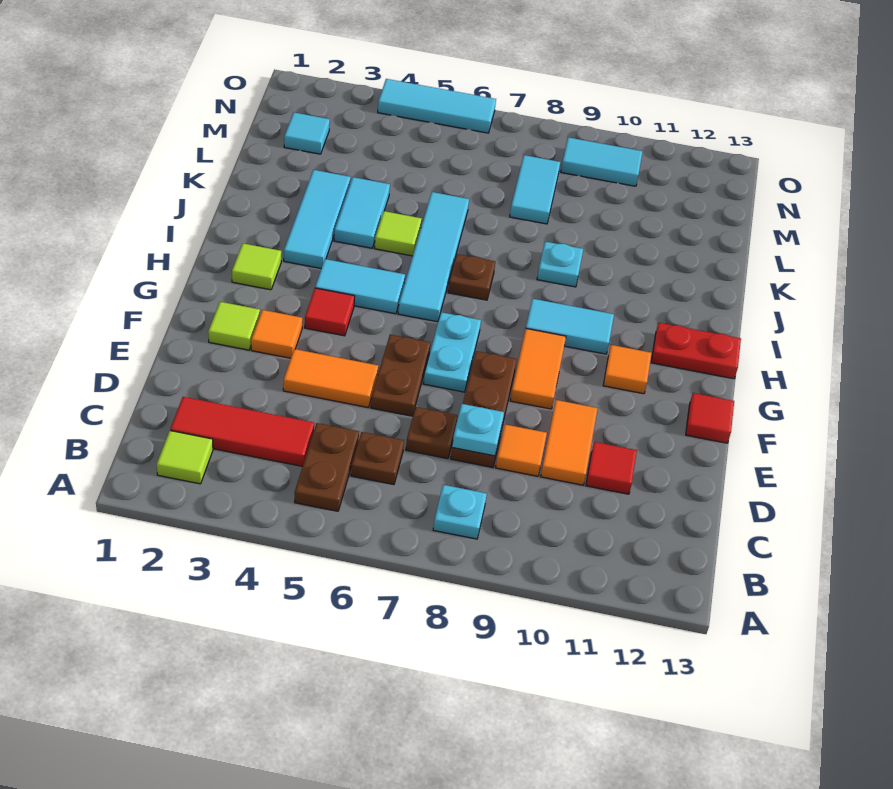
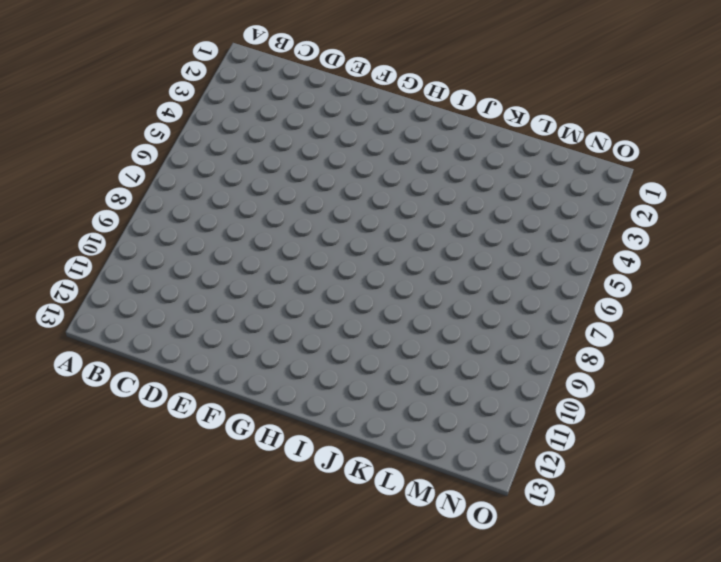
none -> lime 1x1 tile [157,431,213,484]
none -> brown 1x2 plate [295,423,359,511]
none -> cyan 1x1 plate [433,485,487,539]
none -> red 1x3 tile [170,397,314,466]

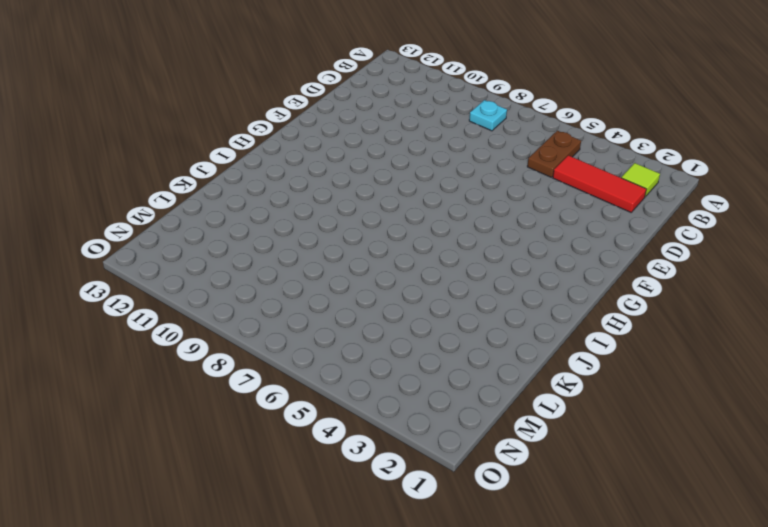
none -> brown 1x1 plate [351,432,404,485]
none -> brown 1x1 plate [406,407,458,459]
none -> brown 1x3 plate [451,351,517,467]
none -> orange 1x1 tile [496,424,547,476]

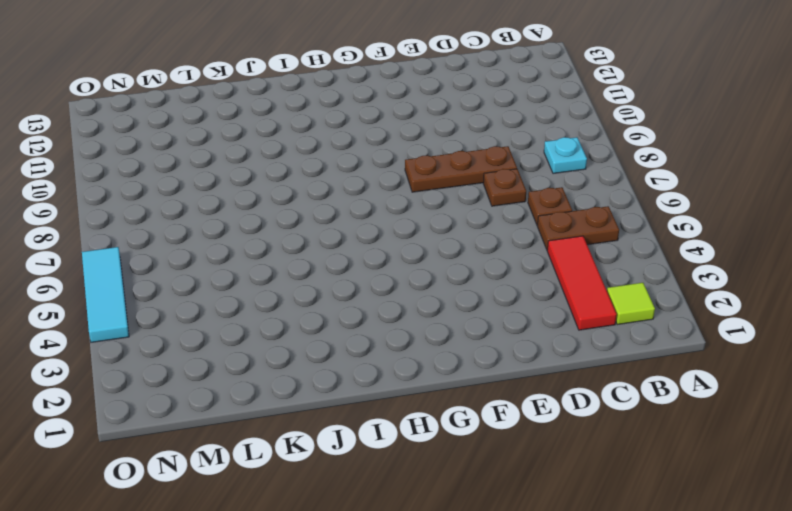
none -> orange 1x1 tile [496,424,547,476]
none -> orange 1x2 tile [541,400,598,485]
none -> red 1x1 tile [586,442,637,494]
none -> orange 1x2 tile [283,349,378,408]

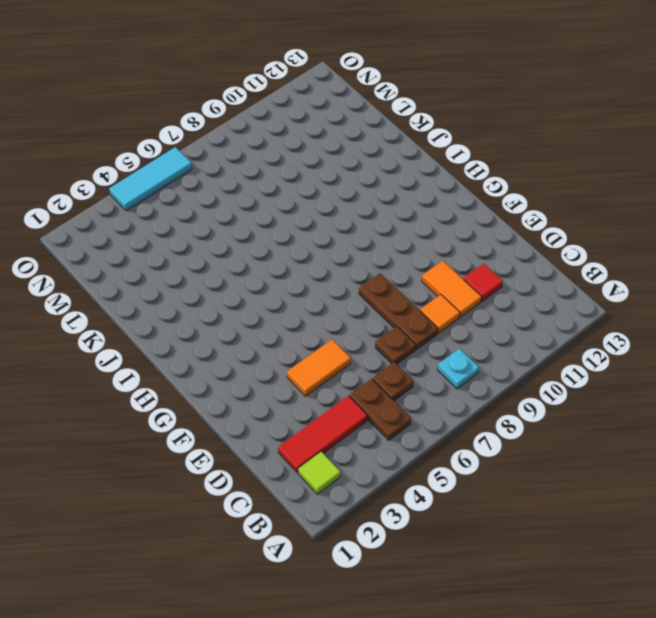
none -> brown 1x2 plate [371,335,430,416]
none -> lime 1x1 tile [208,302,260,350]
none -> orange 1x1 tile [251,310,302,358]
none -> cyan 1x2 plate [423,312,481,392]

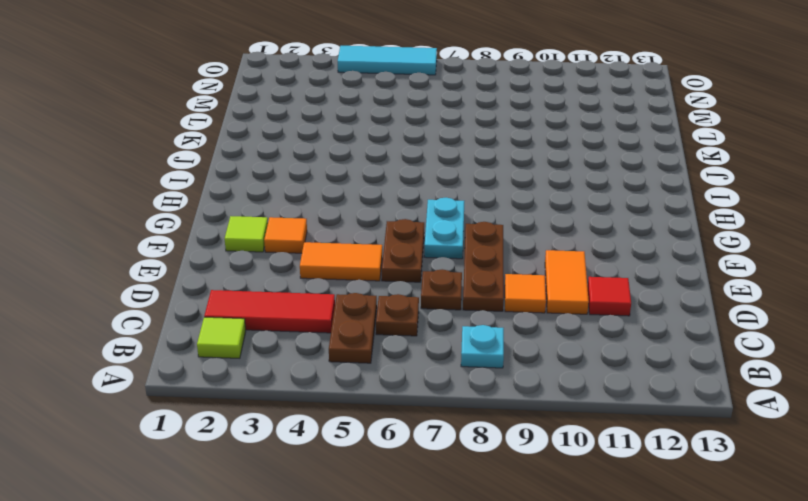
none -> orange 1x2 tile [510,329,566,409]
none -> red 1x1 tile [686,393,734,443]
none -> red 1x1 tile [305,288,355,336]
none -> orange 1x1 tile [603,345,652,394]

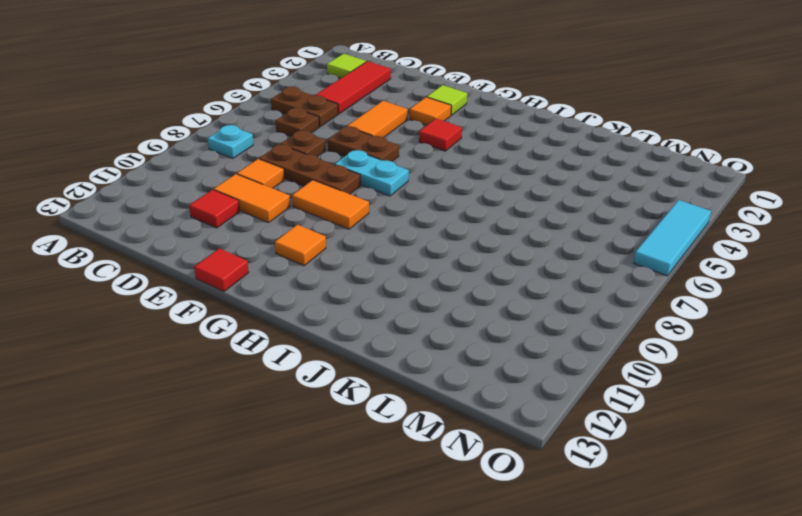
none -> lime 1x1 tile [232,243,281,290]
none -> cyan 1x2 tile [315,259,405,314]
none -> cyan 1x4 tile [398,192,469,322]
none -> cyan 1x2 tile [526,299,614,354]

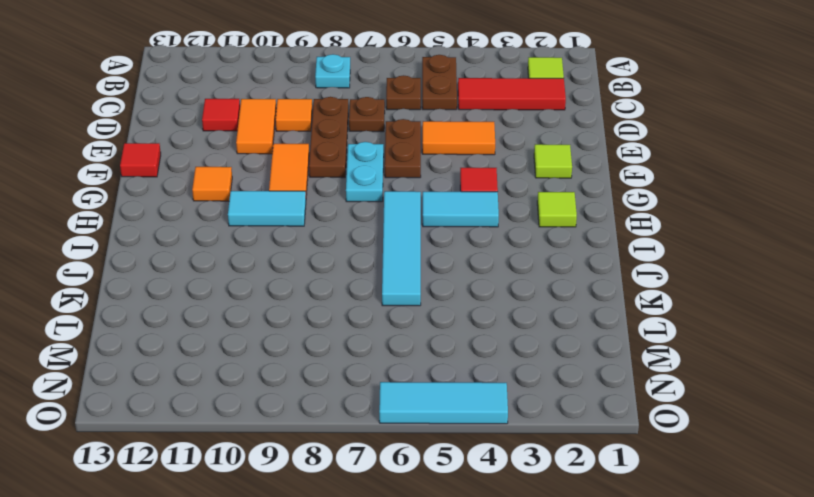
none -> orange 1x1 tile [251,310,302,358]
none -> red 1x2 plate [651,323,741,379]
none -> cyan 1x3 tile [284,170,351,268]
none -> brown 1x1 plate [448,254,495,300]

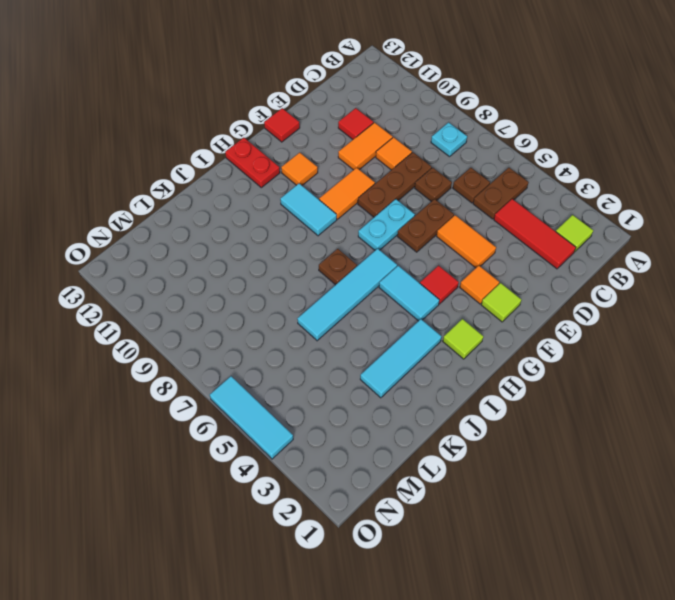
none -> cyan 1x2 tile [334,177,390,248]
none -> lime 1x1 tile [375,211,422,256]
none -> cyan 1x1 plate [537,242,583,287]
none -> cyan 1x2 tile [510,155,560,224]

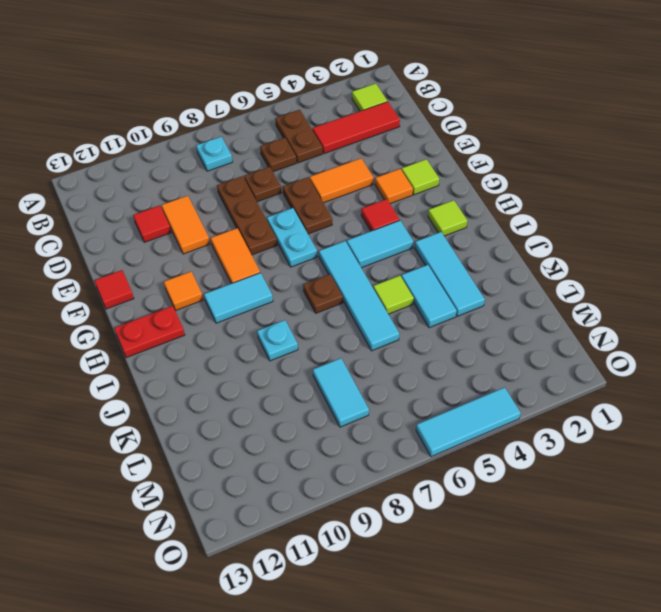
none -> orange 1x1 tile [496,424,547,476]
none -> cyan 1x1 tile [284,112,330,154]
none -> cyan 1x2 tile [561,137,643,186]
none -> cyan 1x1 plate [452,404,504,456]

